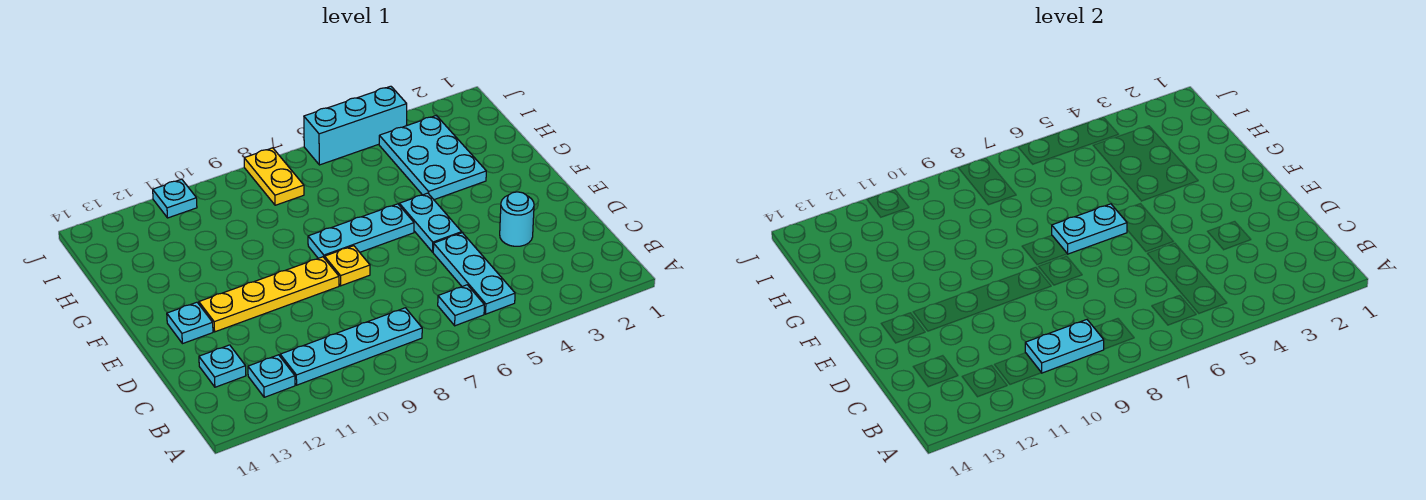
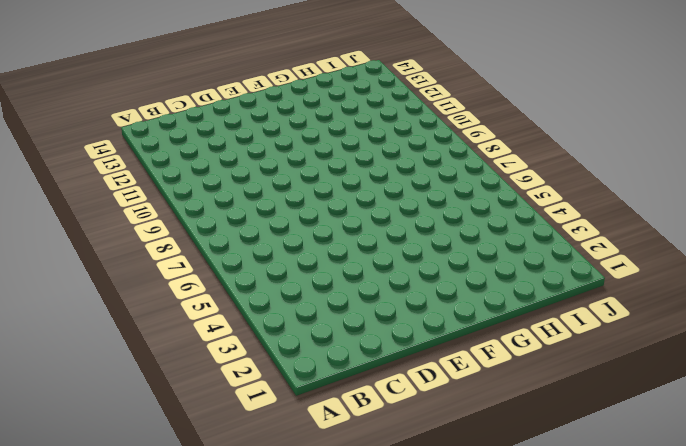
none -> cyan 1x3 plate [433,233,515,314]
none -> cyan 1x1 plate [438,285,484,326]
none -> cyan 1x4 plate [280,308,422,385]

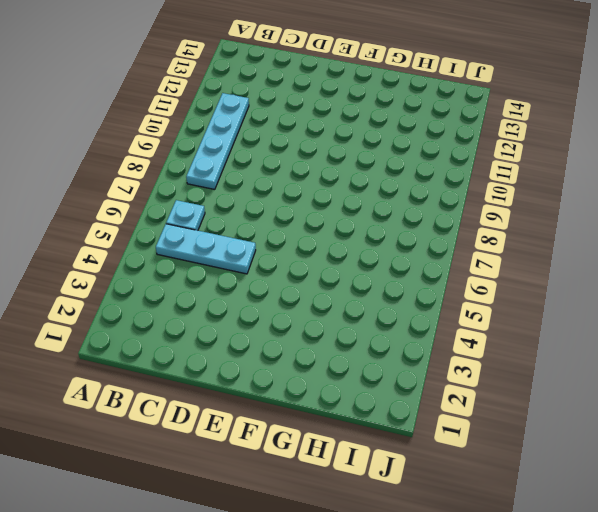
none -> cyan 1x1 plate [248,355,295,397]
none -> cyan 1x1 plate [199,345,246,387]
none -> cyan 1x1 round brick [500,192,534,246]

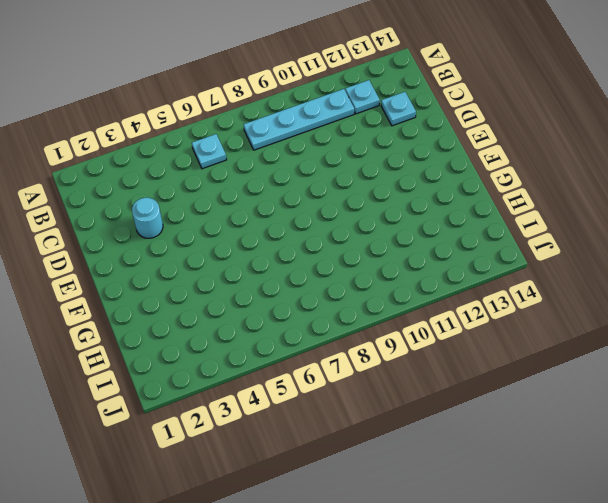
none -> cyan 1x3 plate [433,233,515,314]
none -> cyan 1x2 plate [399,193,462,252]
none -> yellow 1x1 plate [325,246,370,286]

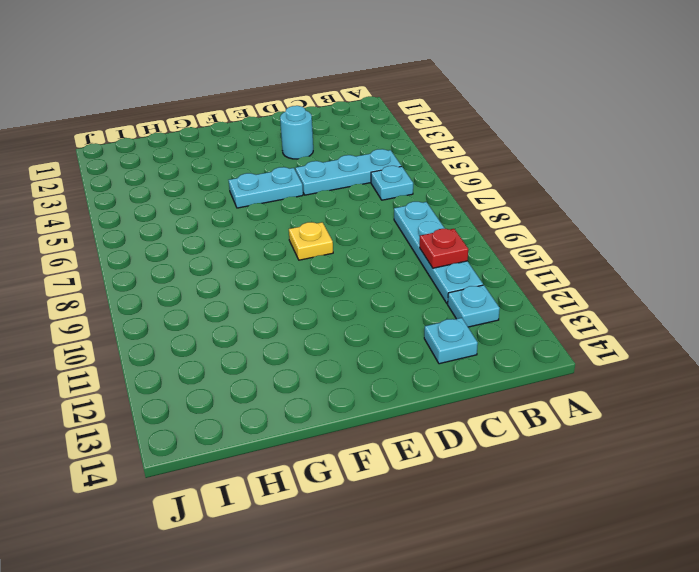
red 1x1 plate [420,229,468,268] -> cyan 1x2 plate [1025,320,1104,373]
none -> yellow 1x4 plate [199,257,339,332]
none -> cyan 1x1 plate [167,302,213,344]
none -> cyan 1x3 plate [308,204,414,258]

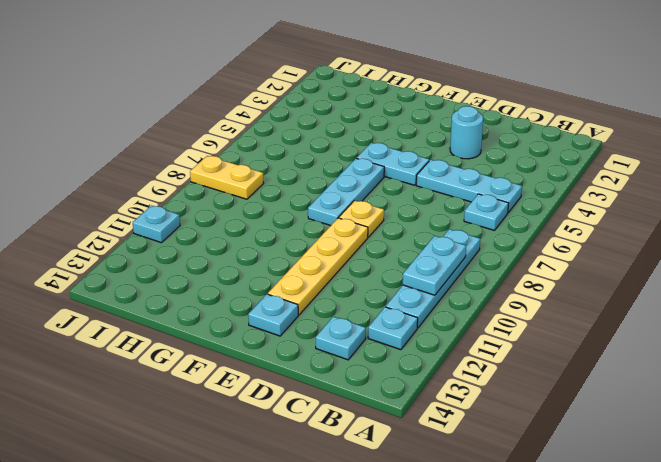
none -> cyan 2x3 plate [379,115,486,200]
none -> cyan 1x3 brick [304,86,407,165]
none -> cyan 1x2 plate [1052,204,1127,254]

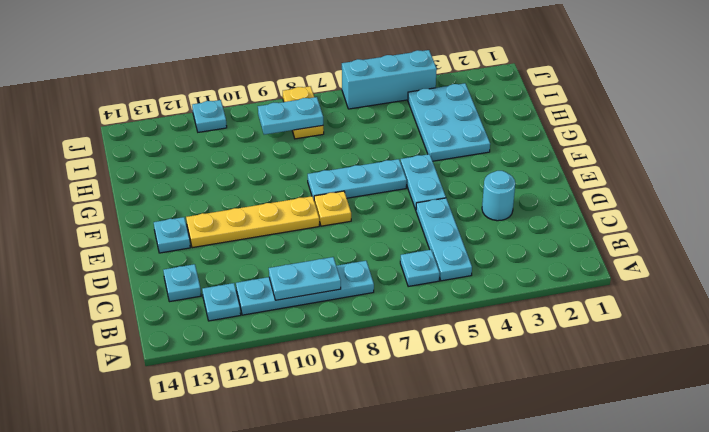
cyan 1x2 plate [258,97,323,135] -> cyan 1x2 plate moved to [1052,204,1127,254]

